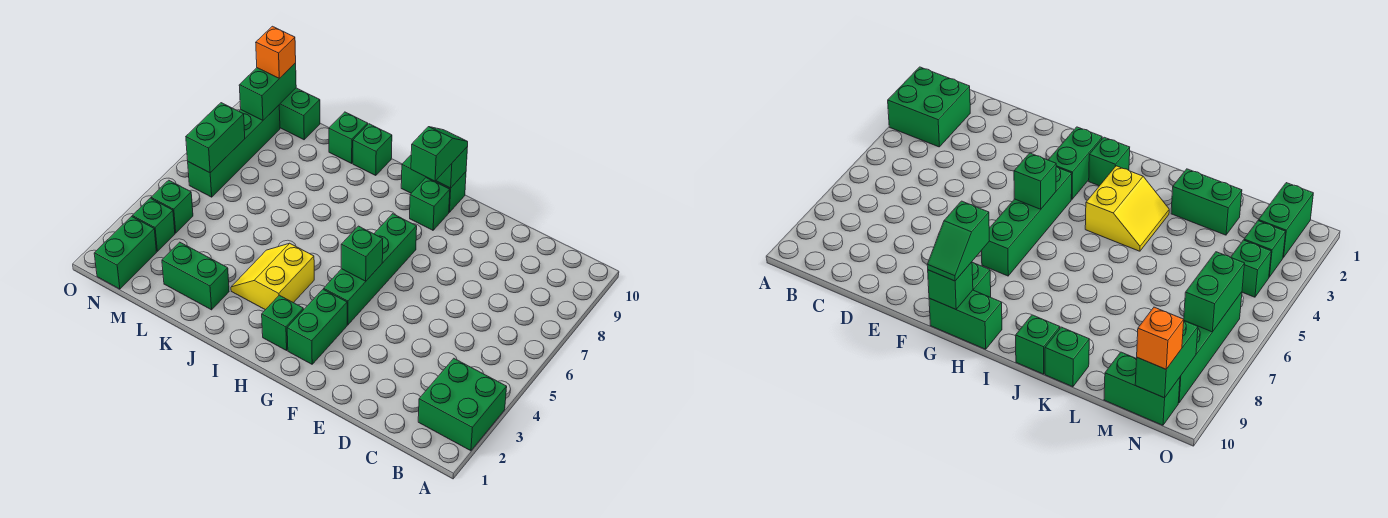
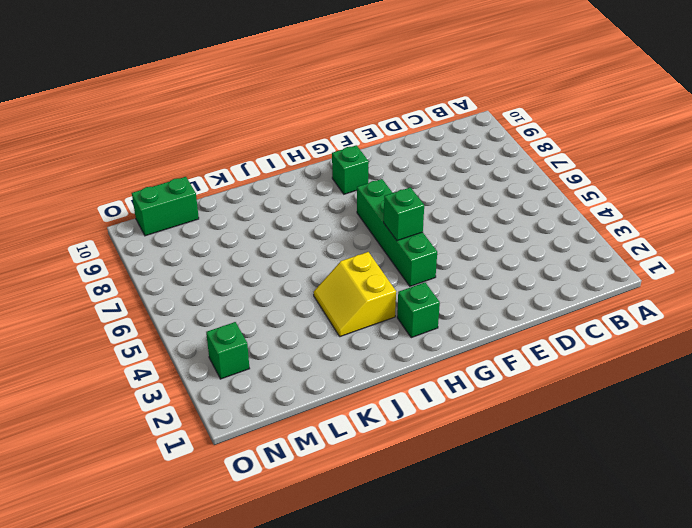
none -> green 2x2 brick [418,359,507,451]
none -> green 1x2 brick [287,289,347,364]
none -> green 1x2 brick [401,155,466,212]

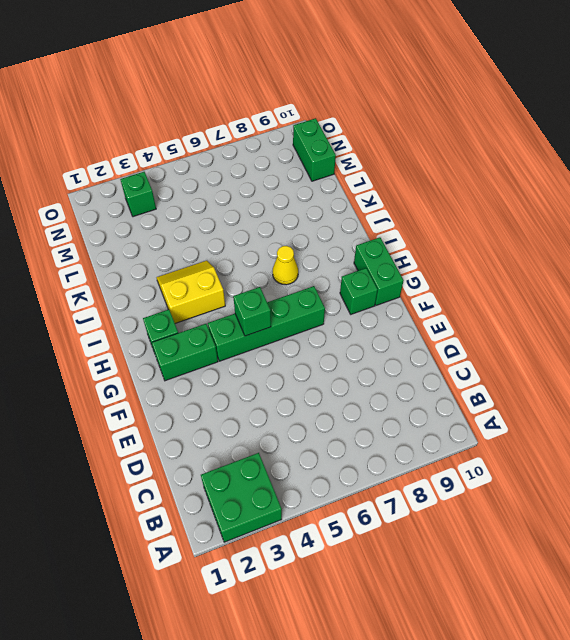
yellow 1x1 cone [273,246,298,285] -> none
none -> green 1x1 brick [353,124,392,176]
none -> green 1x2 brick [162,242,229,310]
none -> green 1x1 brick [329,112,368,163]

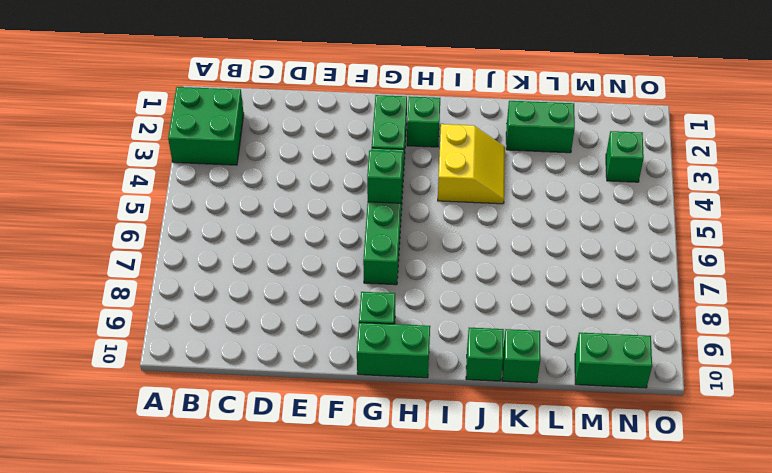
none -> green 1x2 brick [94,217,157,289]
none -> green 1x1 brick [151,180,193,233]
none -> green 1x4 brick [188,105,280,197]

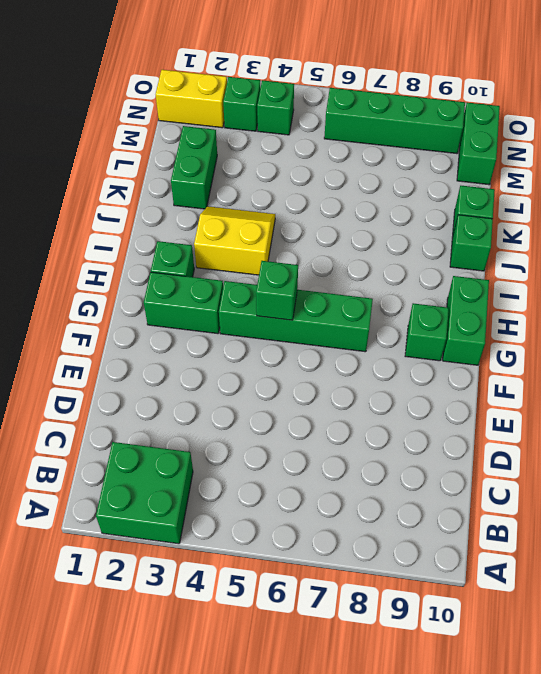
yellow 1x2 brick [156,70,227,128] -> green 1x2 brick [94,217,157,289]
none -> green 1x1 brick [436,146,468,188]
none -> green 1x2 brick [186,103,245,173]
none -> green 1x2 brick [239,63,296,120]

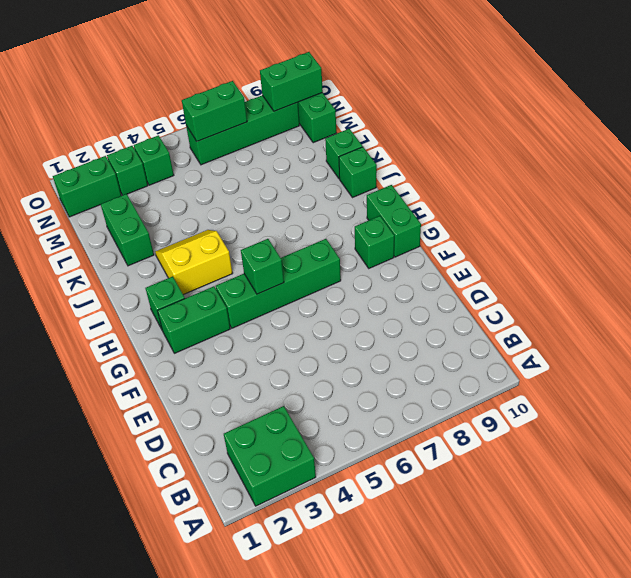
none -> green 1x1 brick [436,146,468,188]
none -> green 1x2 slope [411,127,468,181]
none -> orange 1x1 brick [256,26,296,78]

